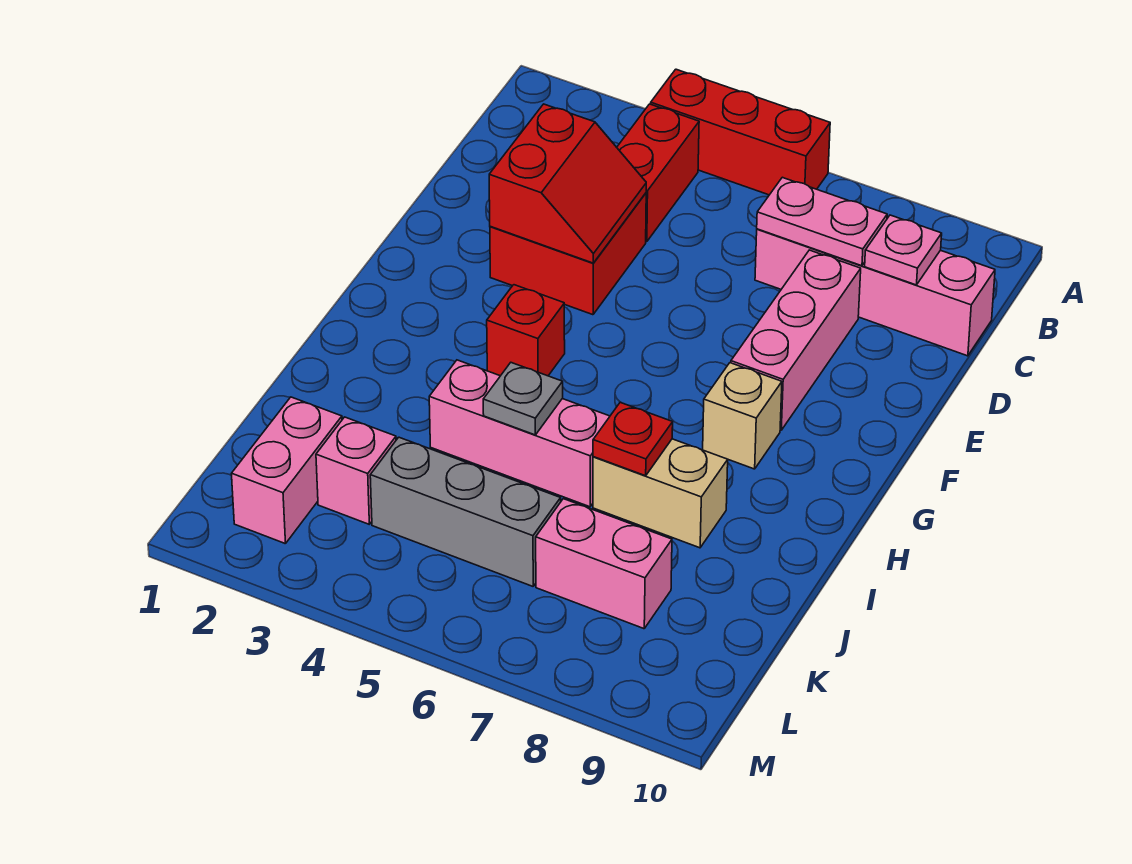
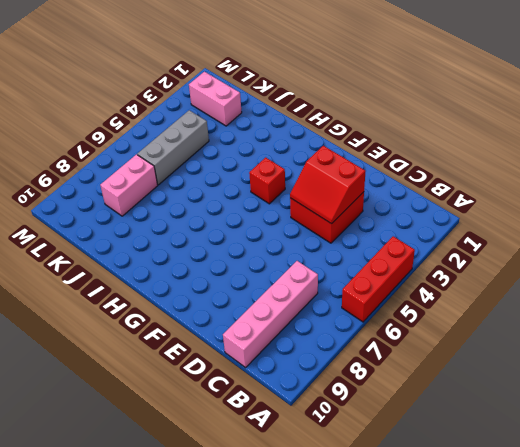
none -> red 1x2 brick [617,104,699,242]
none -> pink 1x3 brick [731,250,861,430]
none -> tan 1x1 brick [703,363,782,469]

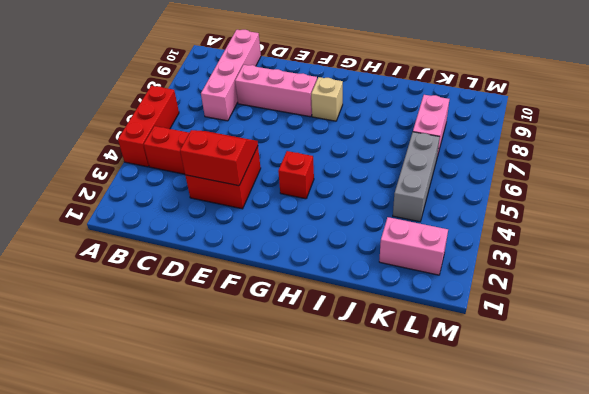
none -> pink 1x3 brick [429,360,610,507]
none -> tan 1x2 brick [593,439,728,548]
none -> pink 1x1 brick [316,417,396,524]

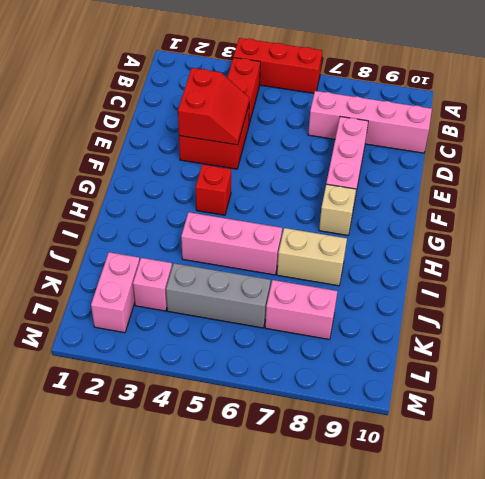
none -> pink 1x2 plate [757,177,887,266]
none -> pink 1x1 plate [865,215,942,285]
none -> grey 1x1 plate [483,363,563,435]

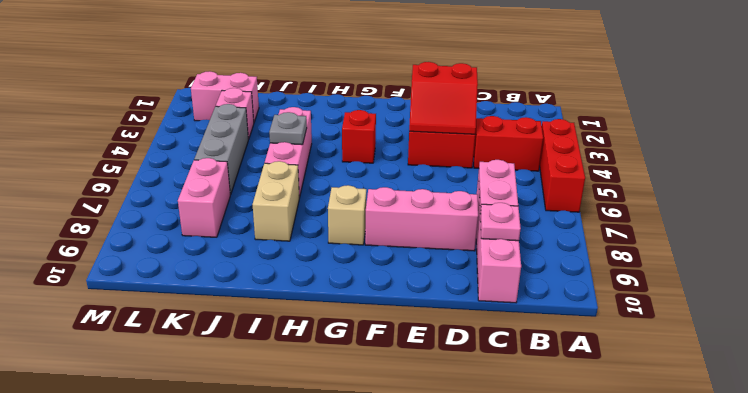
none -> red 1x1 plate [593,402,673,476]

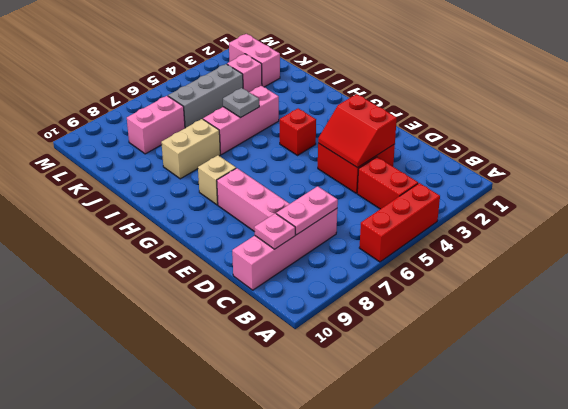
none -> red 1x1 plate [593,402,673,476]

